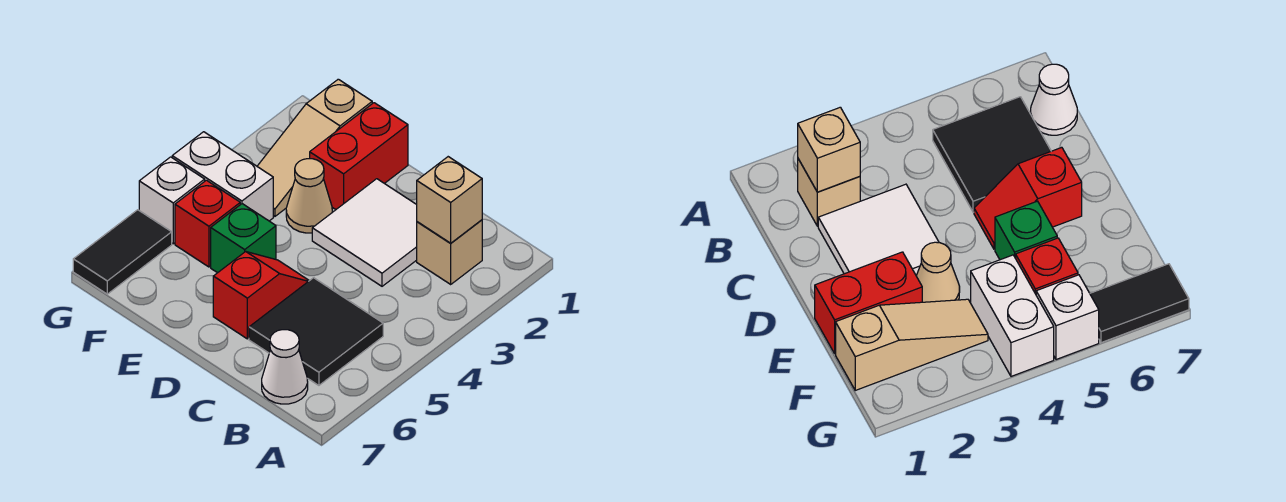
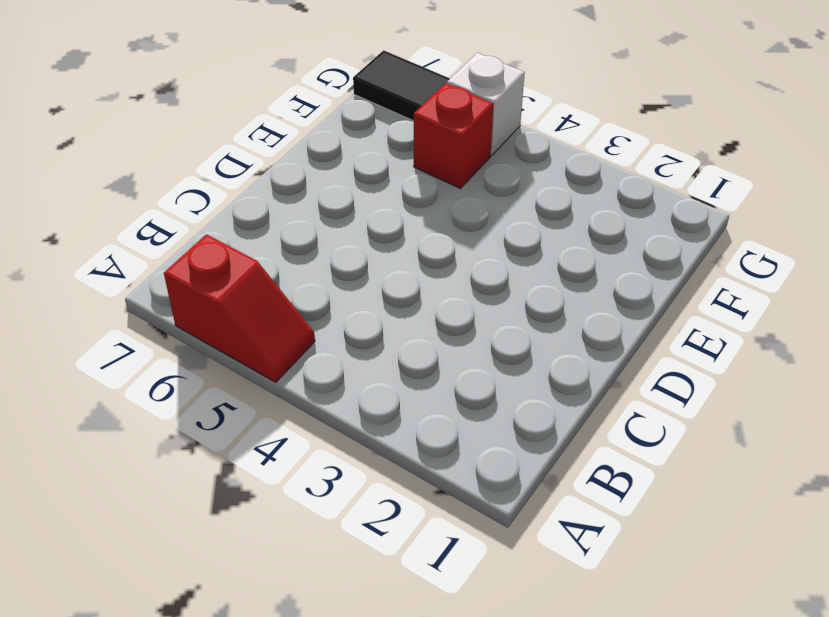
red 1x2 slope [164,234,315,382] -> red 1x2 slope moved to [213,252,309,339]
none -> tan 1x1 brick [417,220,482,284]
none -> black 2x2 tile [249,278,383,385]
none -> white 1x1 cone [262,330,308,404]

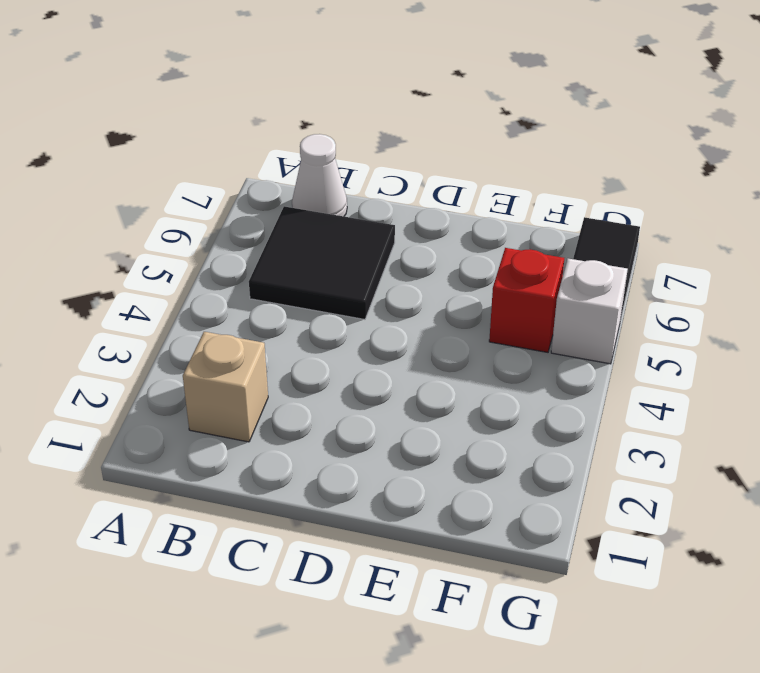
none -> white 2x2 tile [312,179,417,286]
none -> red 1x2 slope [213,252,309,339]
none -> red 1x2 brick [310,103,408,209]

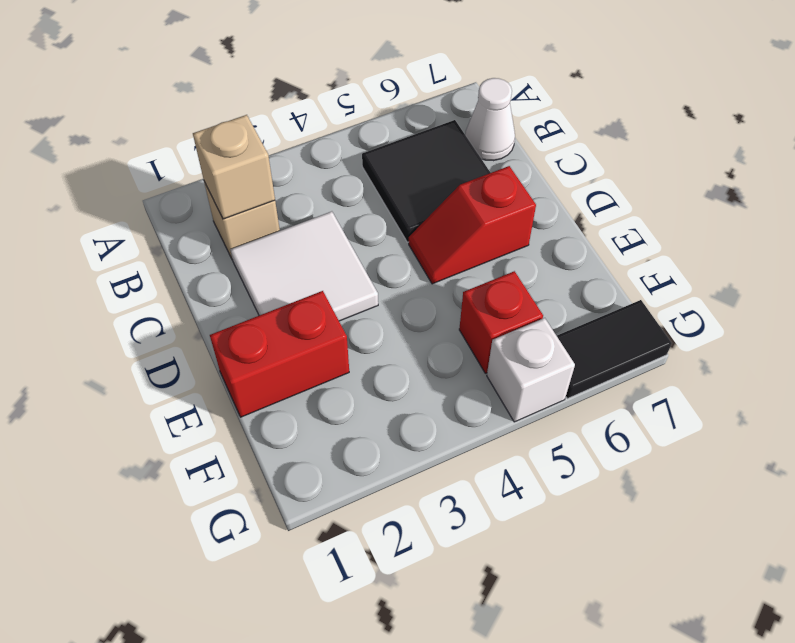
none -> tan 1x1 cone [286,159,332,233]
none -> green 1x1 brick [211,204,276,273]
none -> tan 1x3 slope [257,79,372,216]

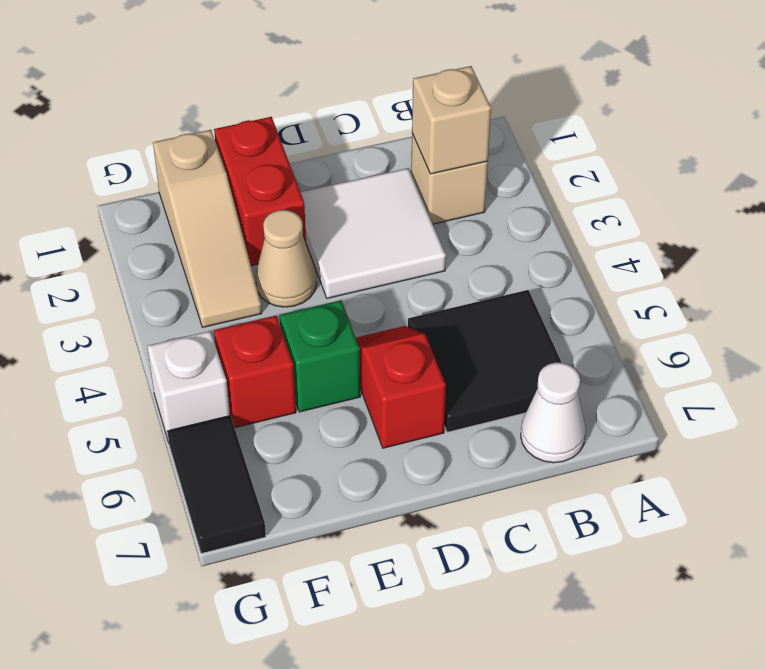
none -> white 1x2 brick [172,132,273,221]

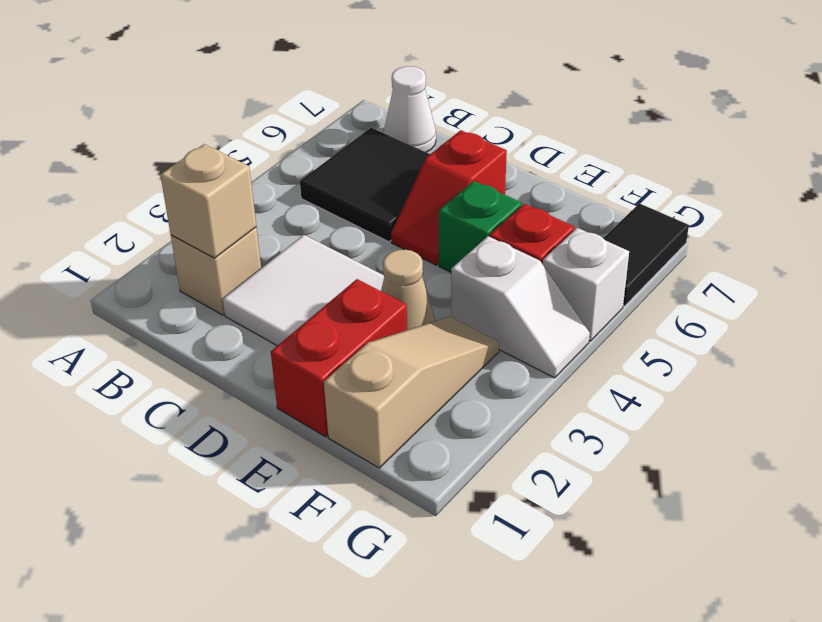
white 1x2 slope [451,236,590,378] -> white 1x2 brick [172,132,273,221]

